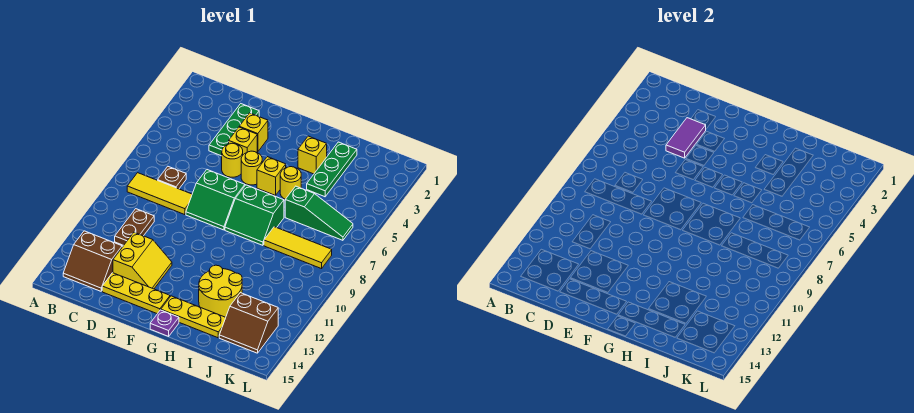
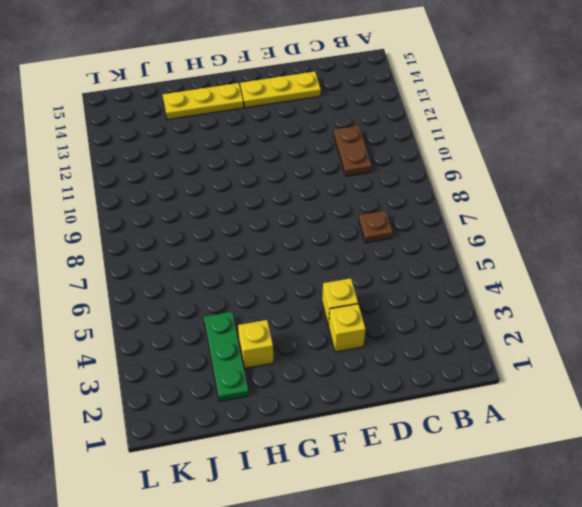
none -> yellow 1x3 tile [127,173,192,215]
none -> brown 2x2 slope [63,231,122,291]
none -> green 1x3 plate [209,104,259,156]

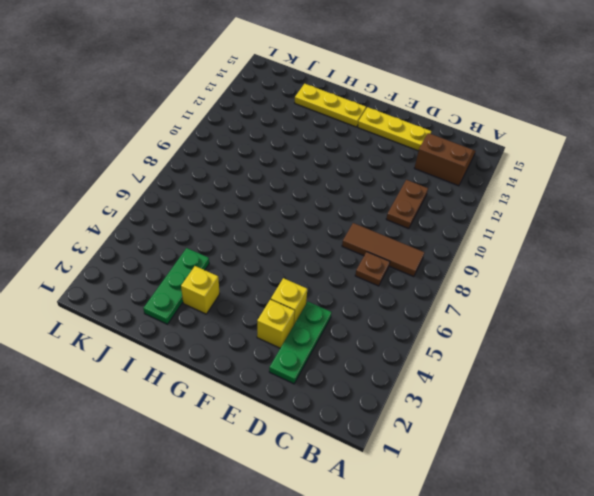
brown 1x3 tile [342,223,425,277] -> yellow 1x3 tile [127,173,192,215]
none -> yellow 2x2 slope [113,232,172,289]
none -> yellow 1x1 round brick [222,143,243,177]
none -> green 2x2 slope [186,170,245,230]

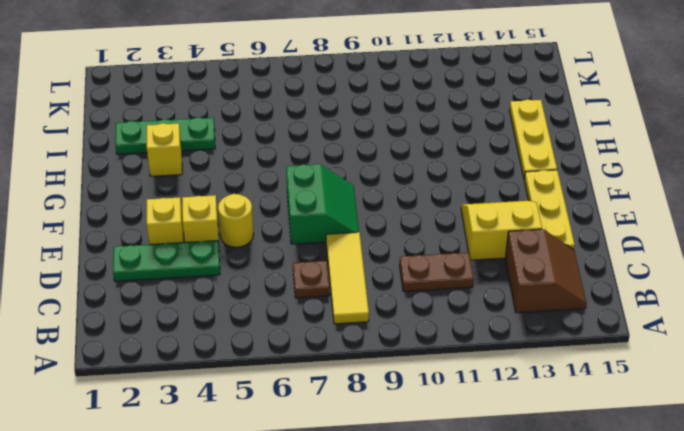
none -> yellow 1x1 round brick [241,151,262,185]
none -> yellow 1x1 brick [257,157,286,195]
none -> green 2x2 slope [225,185,284,245]

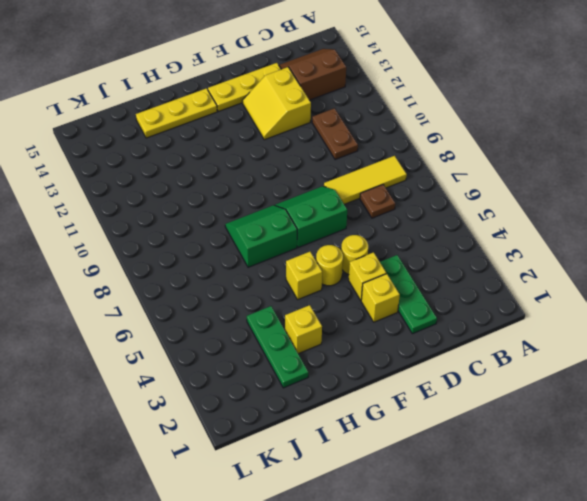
none -> purple 1x1 plate [150,310,179,336]
none -> yellow 1x1 round brick [280,167,301,199]
none -> yellow 2x2 round brick [199,265,242,317]

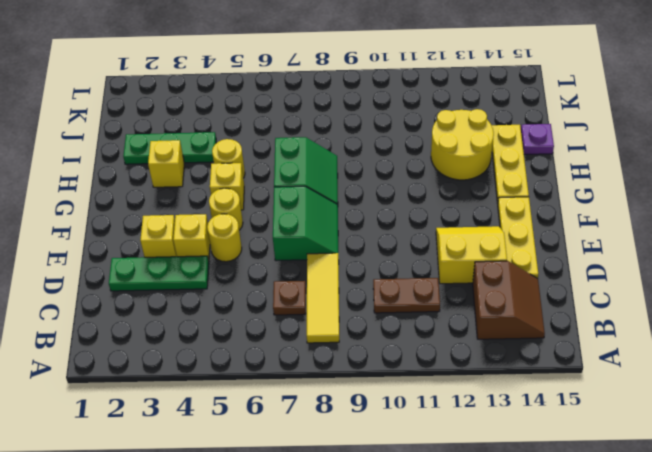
purple 1x1 plate [521,124,554,155] -> purple 1x1 plate moved to [150,310,179,336]
none -> green 1x3 slope [285,186,353,240]
none -> yellow 1x3 tile [264,227,332,269]
none -> brown 2x2 slope [219,293,278,353]

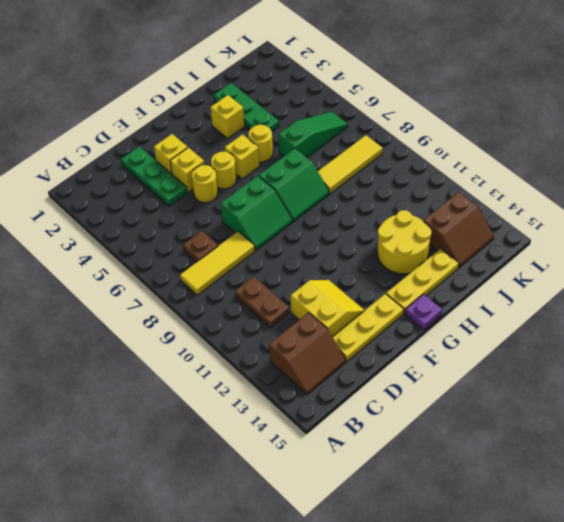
none -> purple 1x2 tile [666,118,706,158]

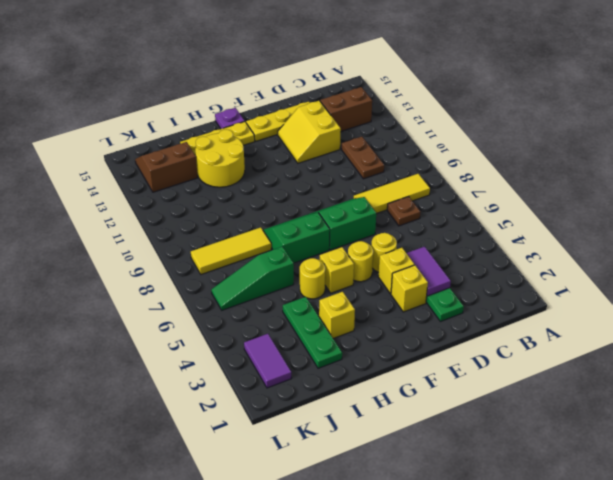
purple 1x2 tile [244,334,292,388] -> none

